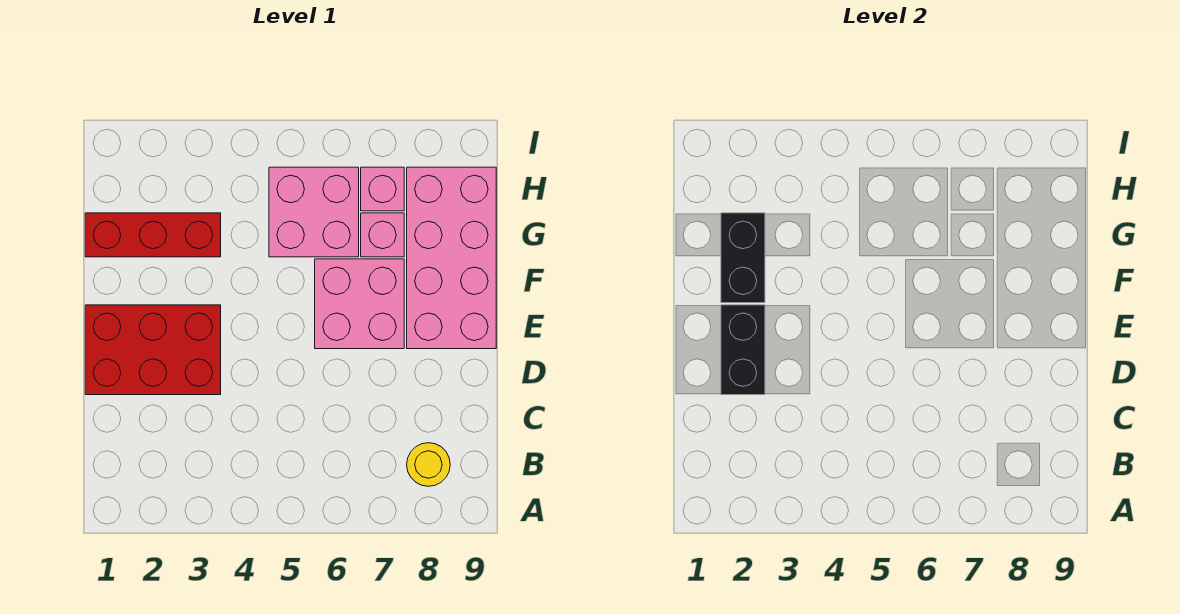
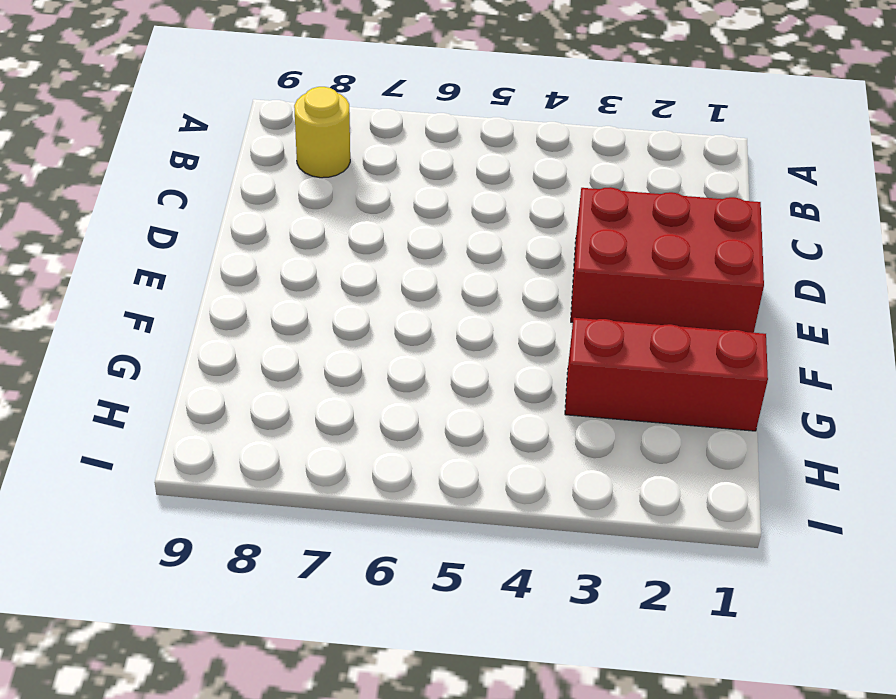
none -> pink 2x2 brick [315,259,404,349]
none -> pink 2x4 brick [407,167,496,349]

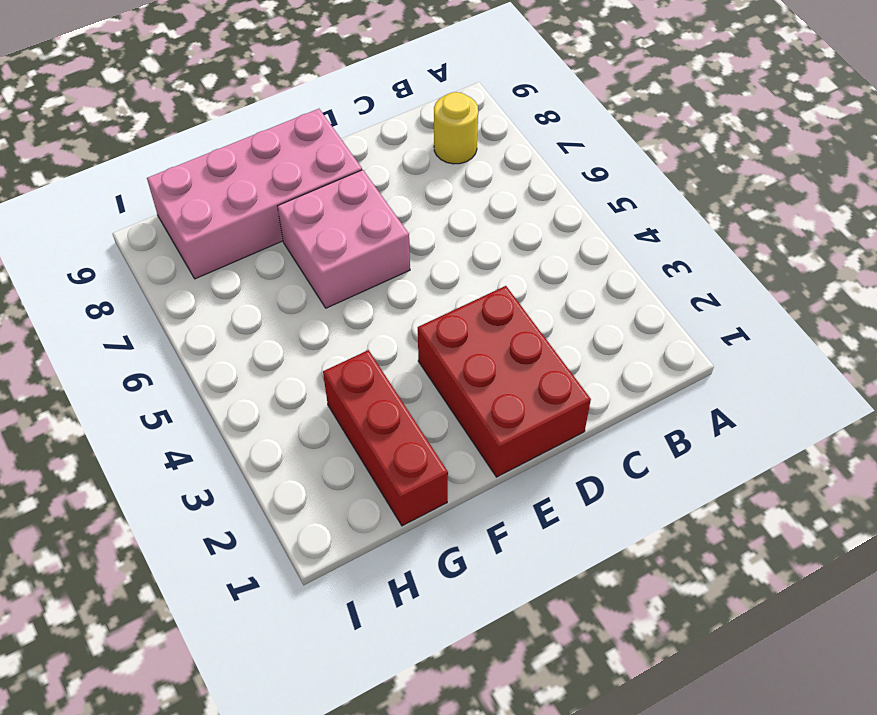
none -> pink 2x2 brick [269,167,359,257]
none -> pink 1x1 brick [361,213,404,257]

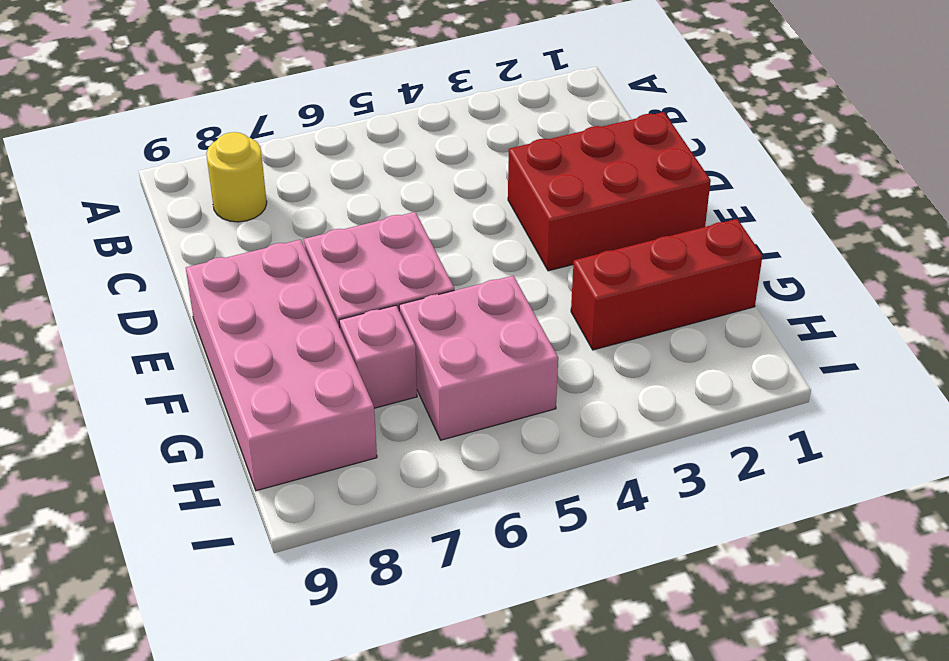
none -> pink 1x1 brick [361,167,404,211]
none -> black 1x2 brick [721,305,765,395]

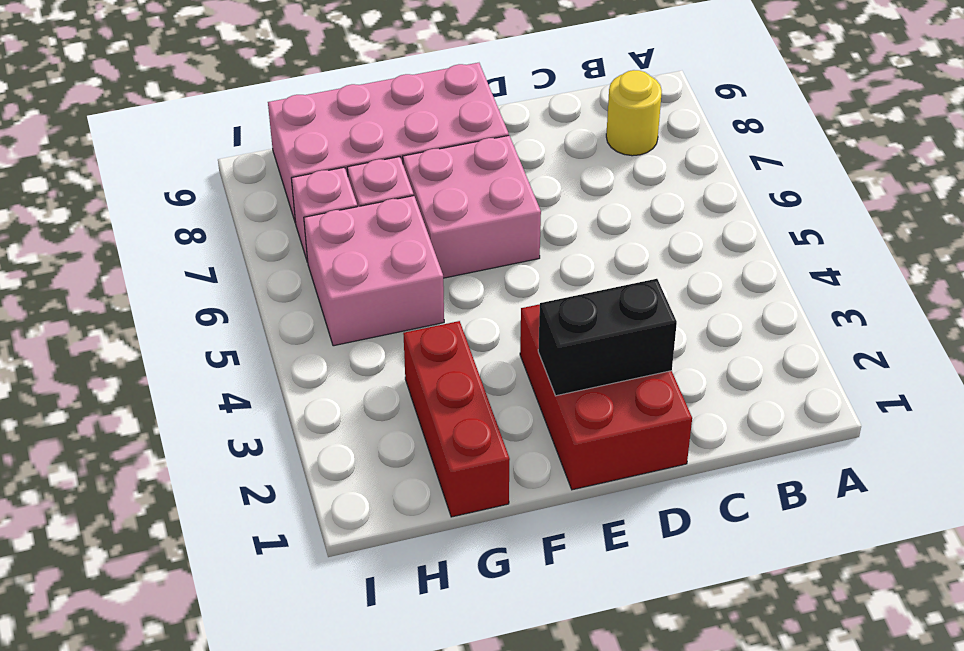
none -> black 1x2 brick [721,213,765,303]

